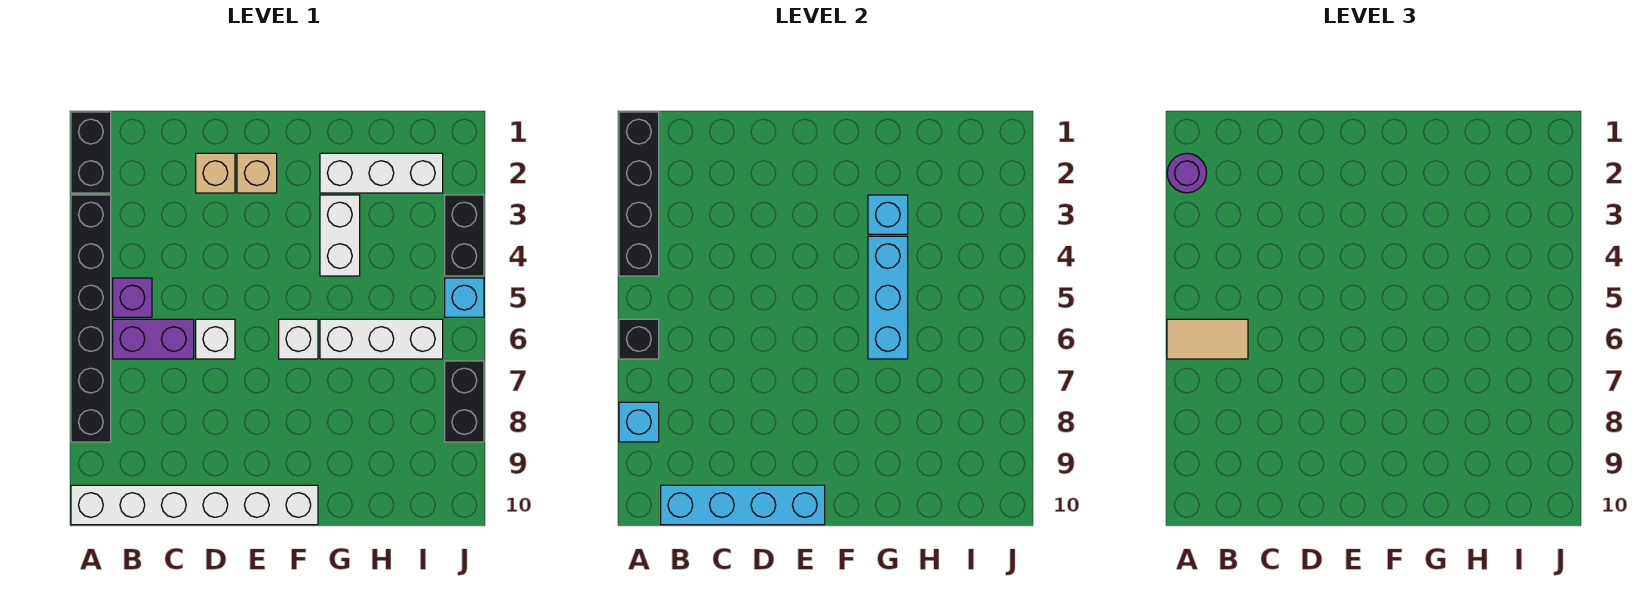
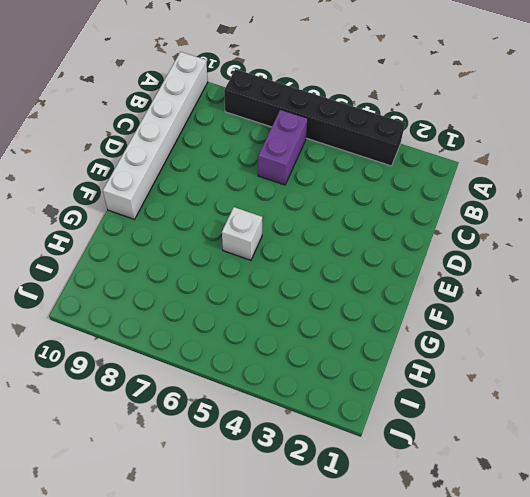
none -> black 1x2 brick [71,112,111,193]
none -> purple 1x1 brick [113,278,152,317]
none -> tan 1x1 brick [196,153,235,193]

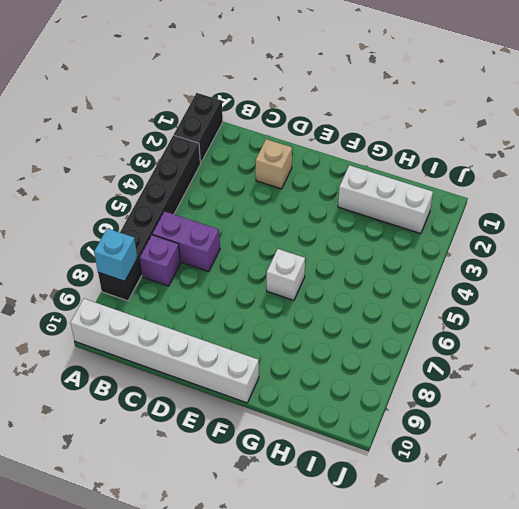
purple 1x1 brick [140,235,181,286] -> purple 1x1 brick moved to [113,278,152,317]
none -> white 1x1 brick [196,319,235,359]
none -> tan 1x1 brick [237,153,277,193]
none -> white 1x2 brick [320,195,360,276]

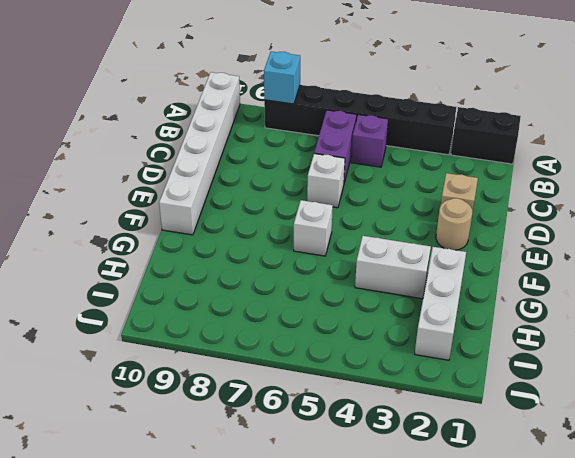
tan 1x1 round brick [436,198,472,250] -> tan 1x1 brick [237,153,277,193]
none -> white 1x3 brick [320,319,443,359]
none -> black 1x2 brick [445,195,484,276]
none -> cyan 1x1 brick [445,278,484,317]

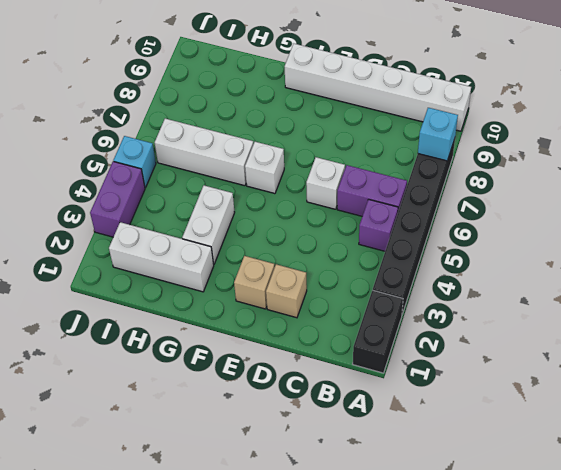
purple 1x2 brick [90,161,145,237] -> black 1x2 brick [445,195,484,276]
none -> black 1x2 brick [445,361,484,442]
none -> black 1x4 brick [619,112,659,276]
none -> black 1x1 brick [619,319,659,359]

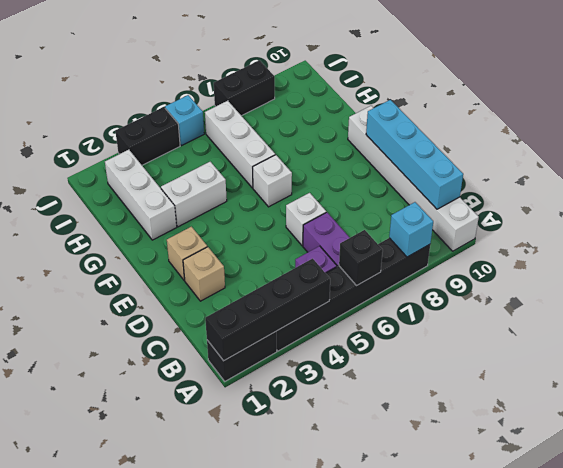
none -> cyan 1x1 brick [868,195,908,234]
none -> cyan 1x3 brick [868,236,908,359]
none -> purple 1x1 round brick [1167,153,1207,193]

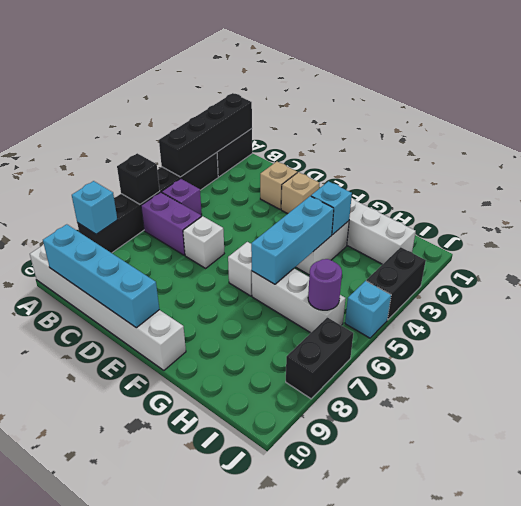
purple 1x1 round brick [308,259,342,310] -> purple 1x1 round brick moved to [1167,153,1207,193]
none -> tan 1x2 tile [1167,319,1248,359]

